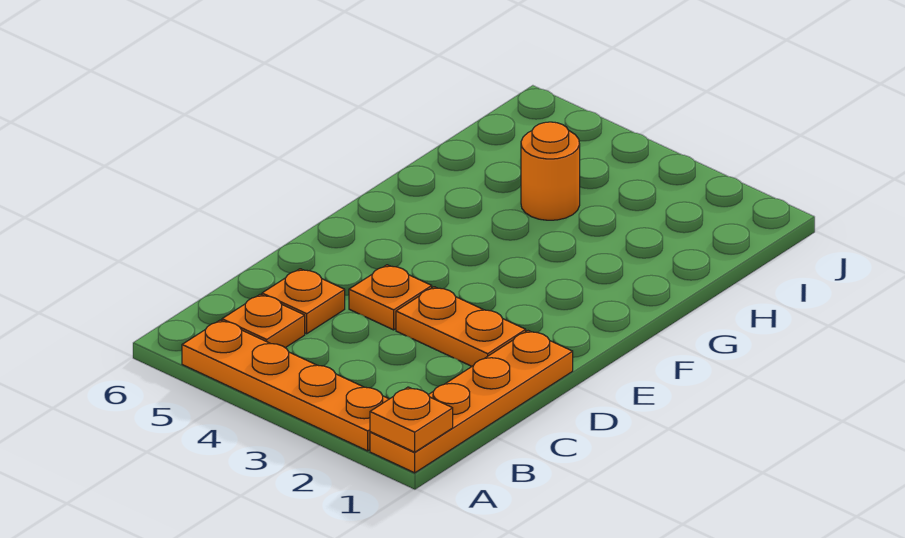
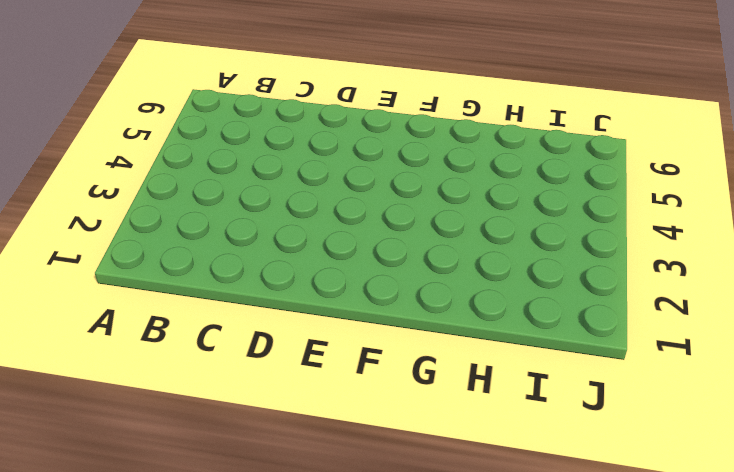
none -> orange 1x4 plate [370,331,573,473]
none -> orange 1x4 plate [182,320,389,451]

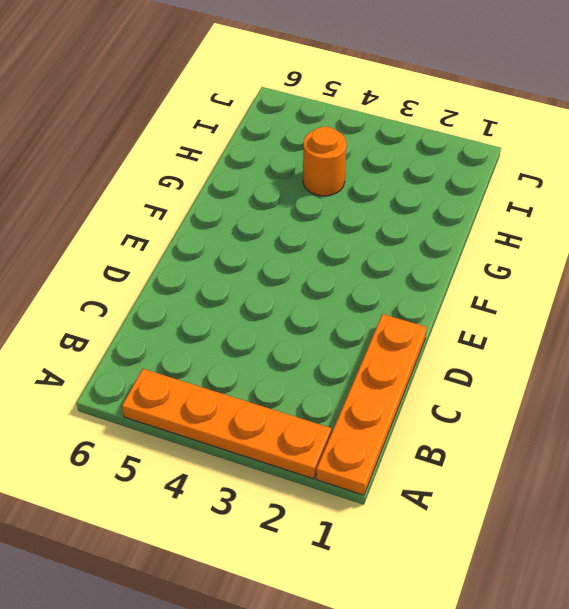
none -> orange 1x1 plate [222,294,305,348]
none -> orange 1x1 plate [262,269,345,334]

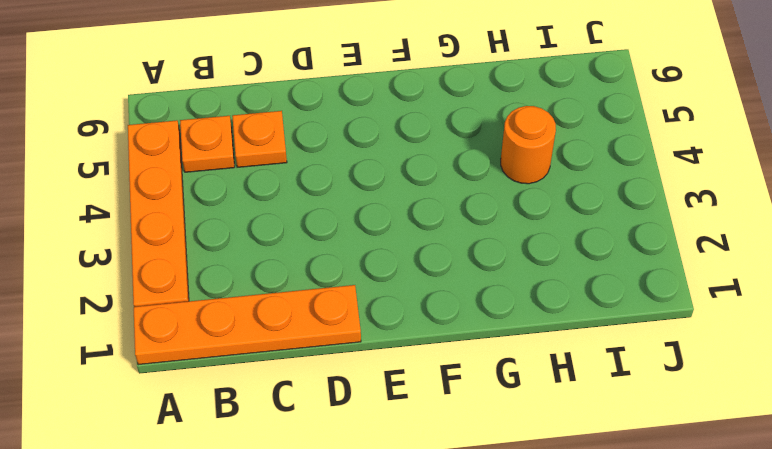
none -> orange 1x2 plate [396,287,526,366]
none -> orange 1x1 plate [349,265,432,330]

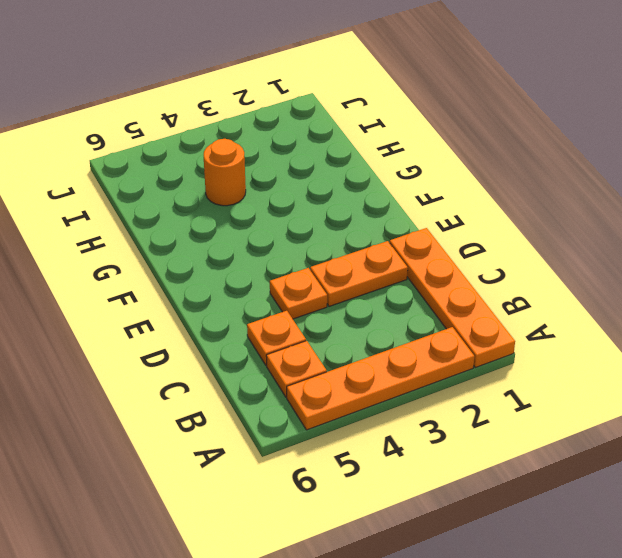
none -> orange 1x1 plate [370,387,453,452]

